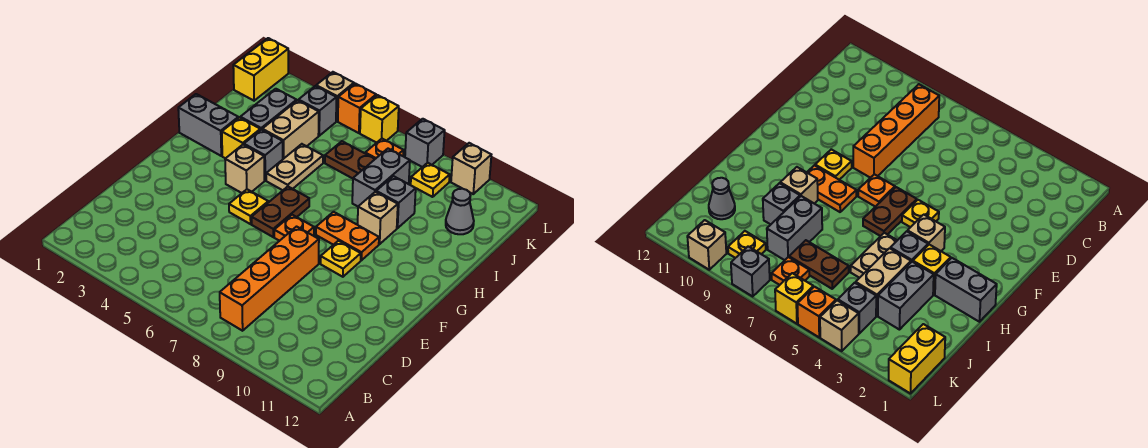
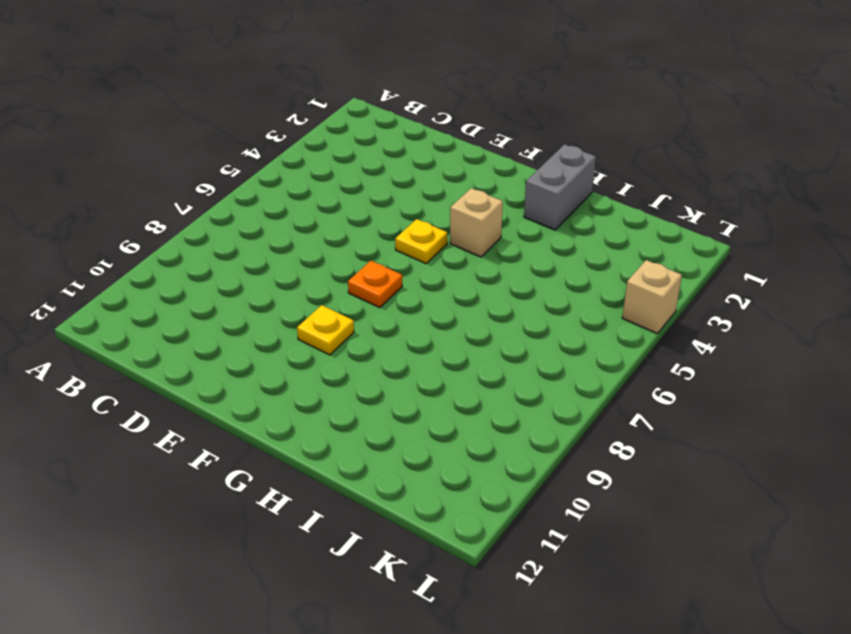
none -> orange 1x4 brick [220,227,319,331]
none -> brown 1x2 plate [252,187,309,237]
none -> orange 1x2 plate [316,212,379,260]

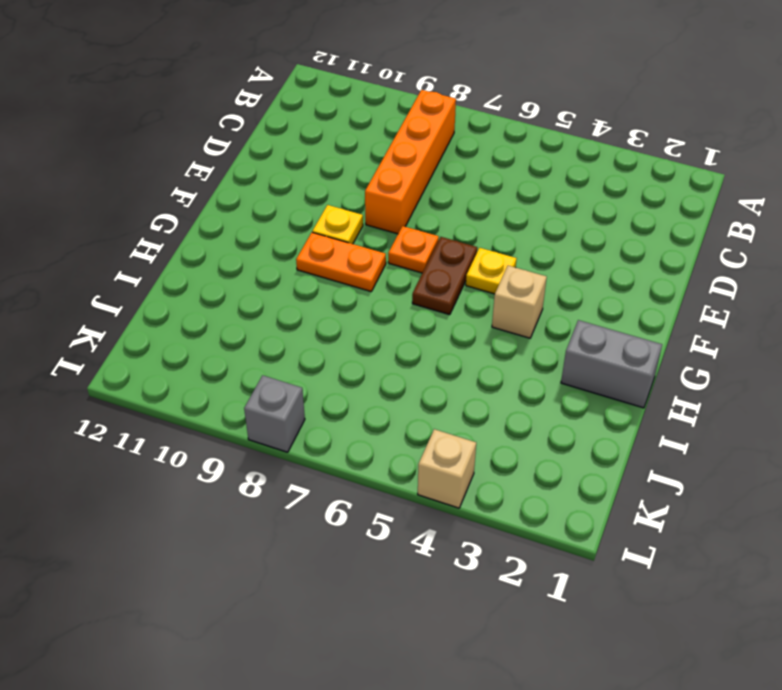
none -> yellow 1x1 brick [222,118,260,158]
none -> grey 1x1 brick [244,129,283,180]
none -> tan 1x2 plate [266,144,323,190]

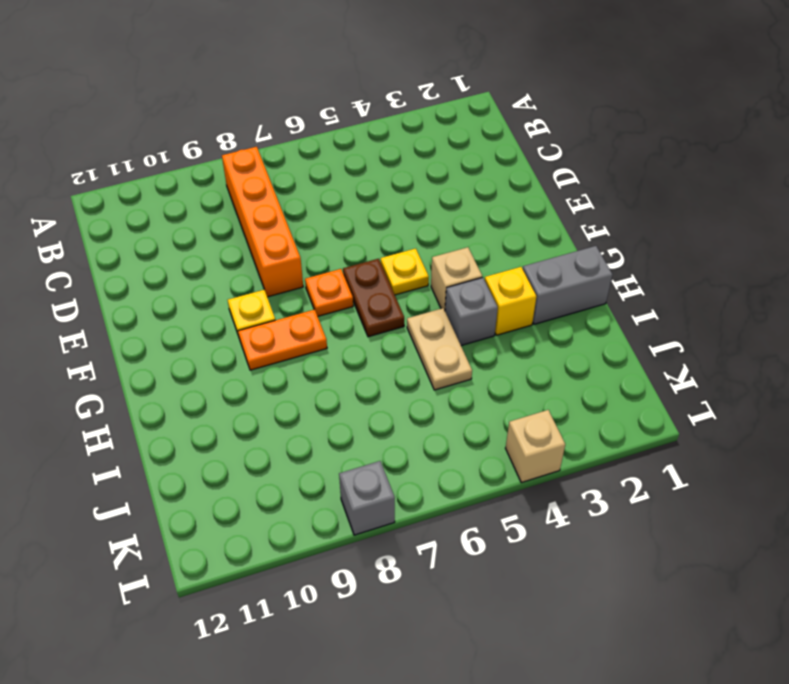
none -> tan 1x1 brick [358,192,398,244]
none -> grey 1x2 brick [240,89,297,130]
none -> tan 1x2 brick [262,100,319,159]

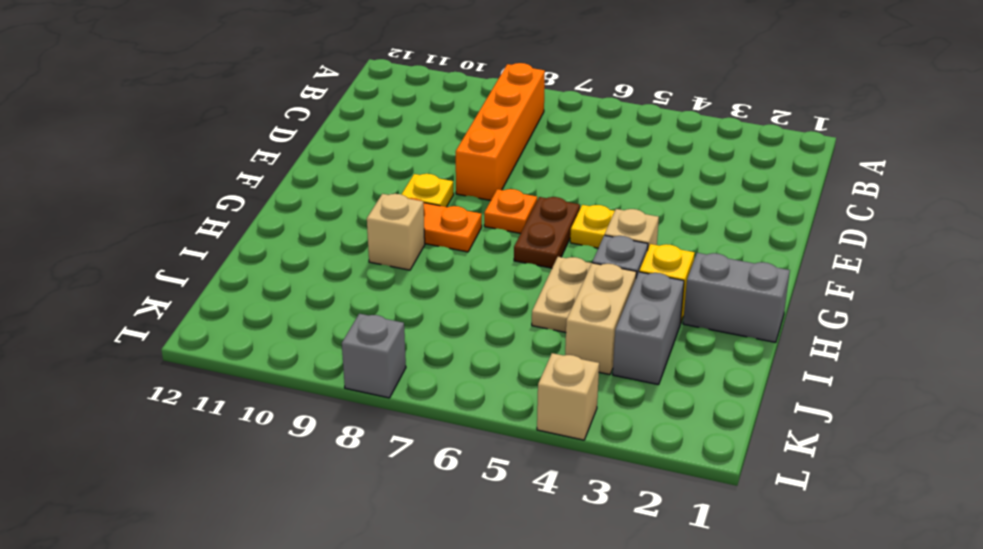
none -> grey 1x2 brick [352,149,410,206]
none -> grey 1x1 brick [376,176,416,228]
none -> brown 1x2 plate [325,141,375,178]

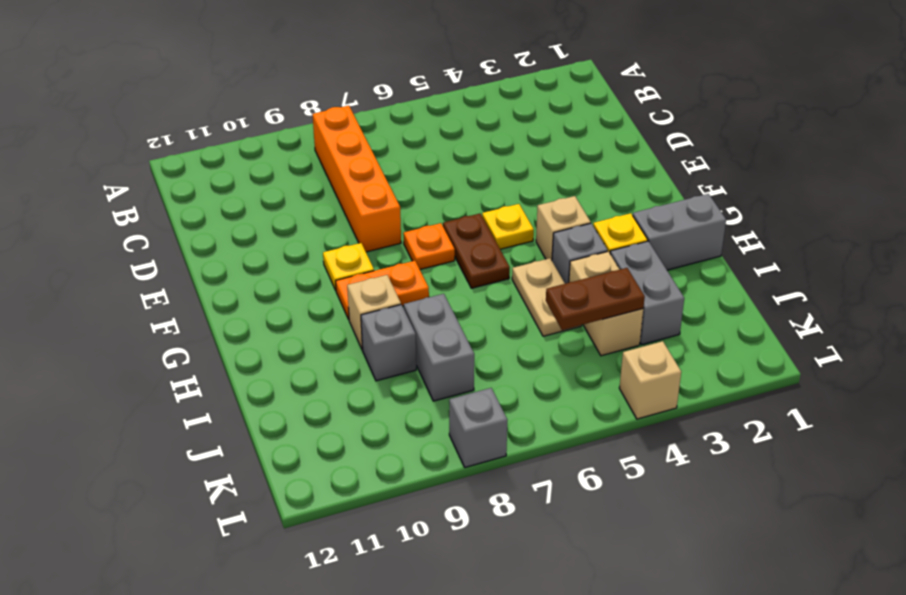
brown 1x2 plate [546,268,645,330] -> brown 1x2 plate moved to [325,141,375,178]
none -> grey 1x1 cone [446,189,474,234]
none -> yellow 1x2 brick [233,38,288,101]
none -> grey 1x1 brick [299,86,336,136]

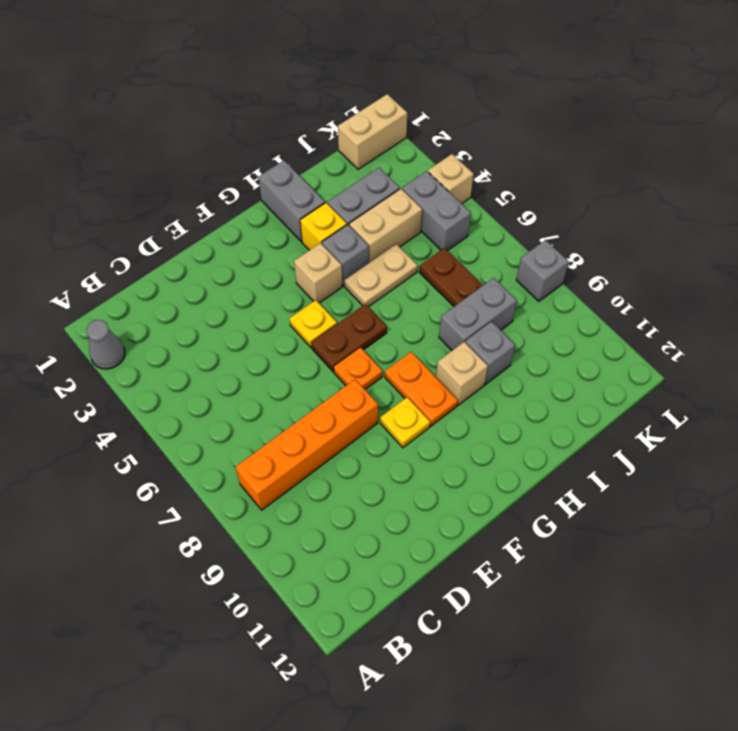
grey 1x1 cone [86,320,125,369] -> grey 1x1 cone moved to [446,189,474,234]
tan 1x2 brick [338,94,407,169] -> yellow 1x2 brick [233,38,288,101]
grey 1x2 brick [402,171,471,251] -> grey 1x1 brick [299,86,336,136]
none -> orange 1x1 plate [365,139,403,159]
none -> yellow 1x1 plate [411,163,450,197]
none -> orange 1x1 brick [338,83,376,133]

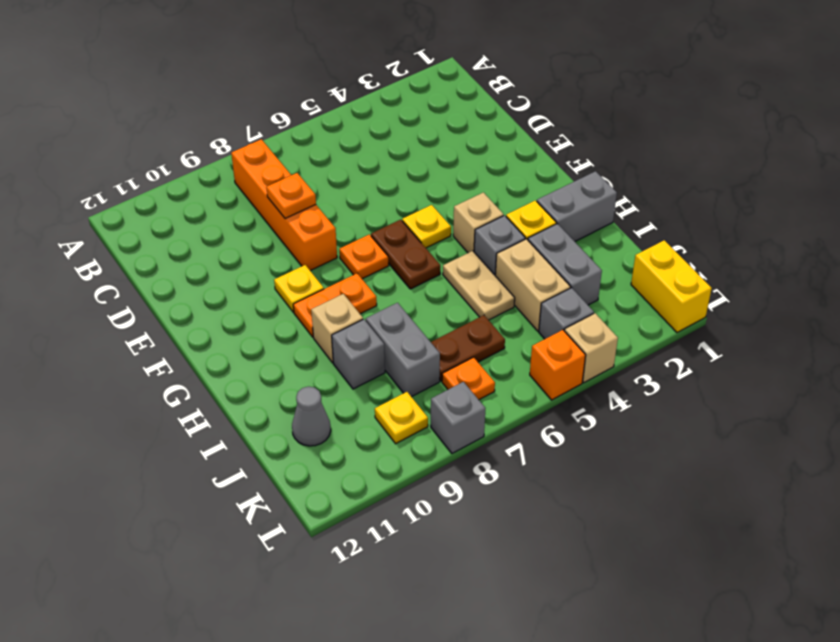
orange 1x1 plate [266,173,316,219] -> none
none -> yellow 1x1 brick [360,95,399,143]
none -> tan 1x1 brick [451,143,491,194]

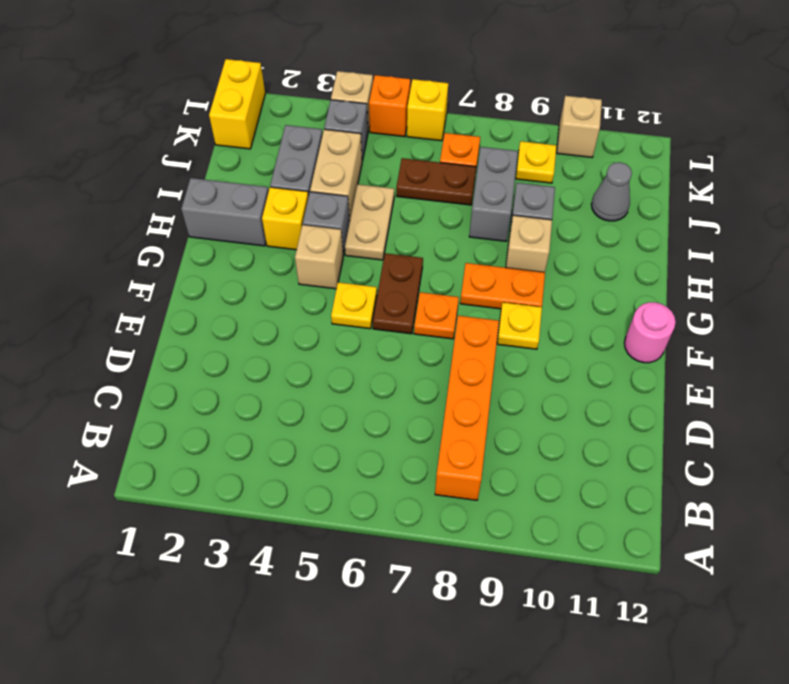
pink 1x1 round brick [624,302,676,363] -> none
none -> grey 1x1 brick [405,119,445,167]

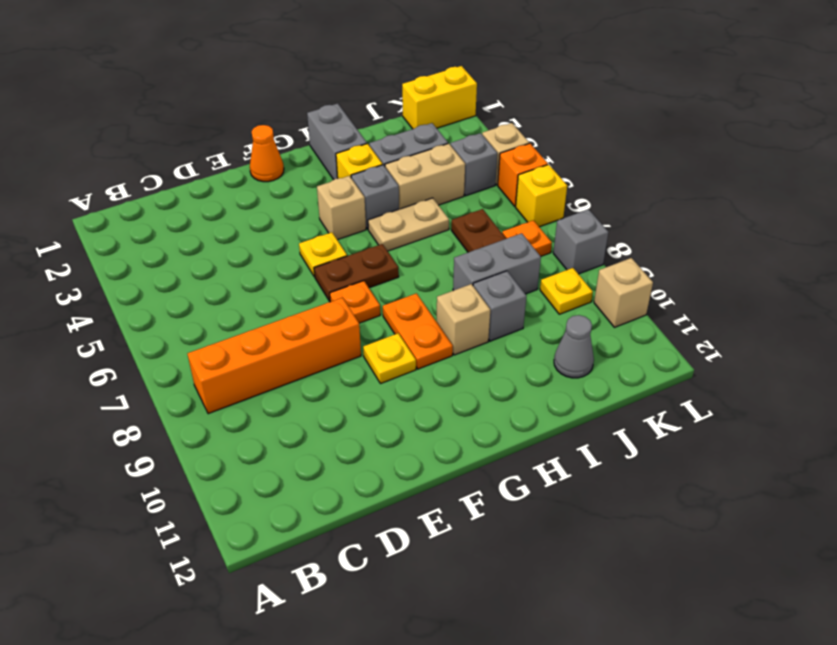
orange 1x1 cone [250,125,284,182] -> none

